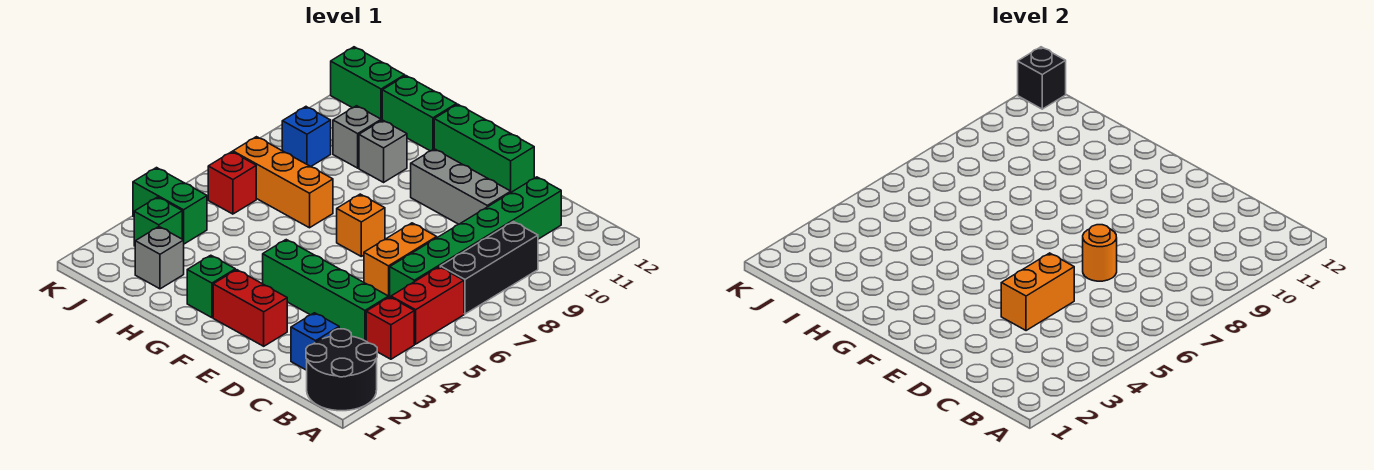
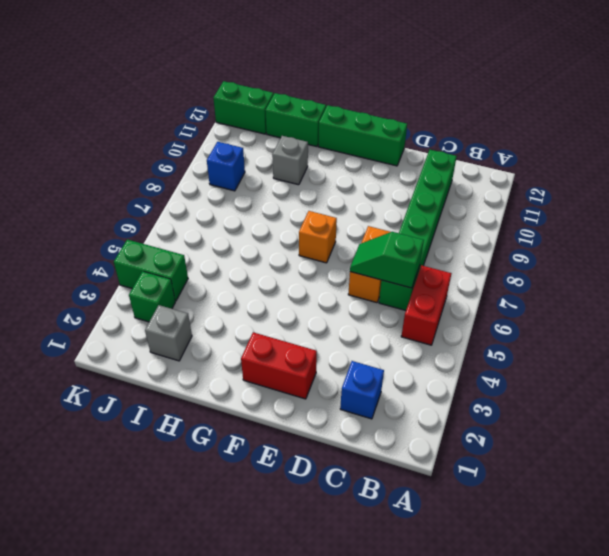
green 1x2 slope [350,232,424,288] -> none
none -> black 2x2 round brick [306,329,377,411]
none -> red 1x1 brick [366,297,414,359]
none -> black 1x3 brick [440,222,538,314]

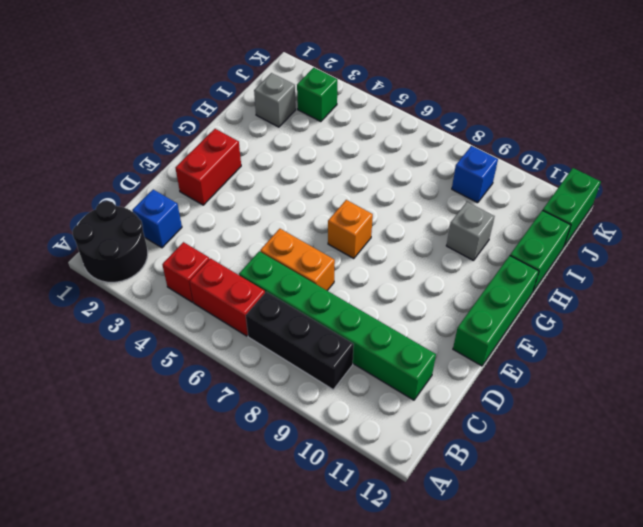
none -> green 1x4 brick [263,240,389,341]
none -> grey 1x3 brick [411,149,511,224]
none -> green 1x1 brick [187,255,235,318]

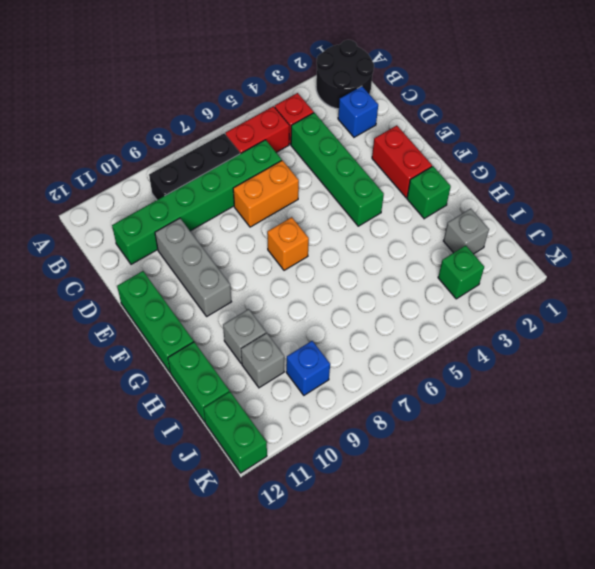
none -> orange 1x3 brick [233,137,333,228]
none -> green 1x2 brick [133,168,207,244]
none -> red 1x1 brick [208,152,256,214]

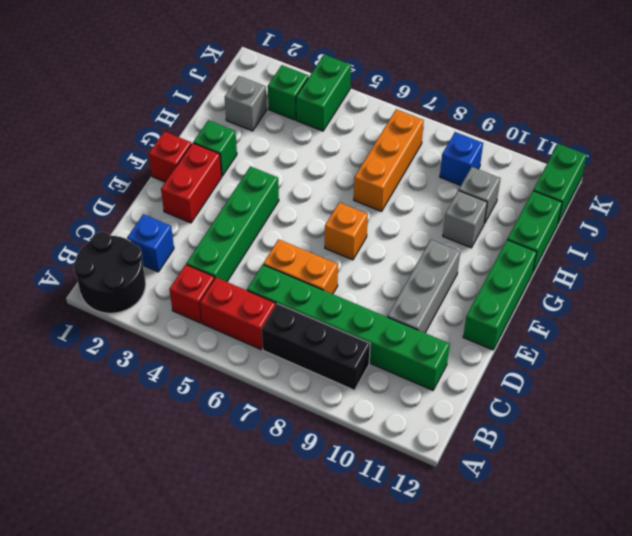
red 1x1 brick [149,131,191,182] -> red 1x1 brick moved to [208,152,256,214]
none -> orange 1x2 brick [1001,253,1074,331]
none -> orange 1x1 round brick [1083,225,1117,281]
none -> black 1x1 brick [1018,47,1066,109]

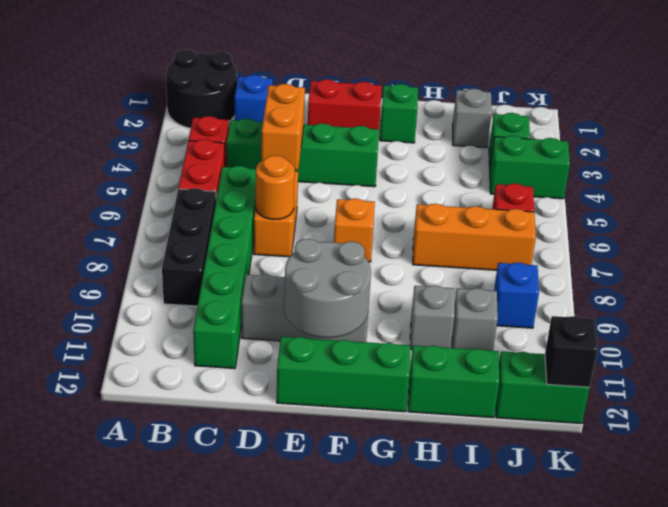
grey 2x2 round brick [284,239,371,338] -> none

